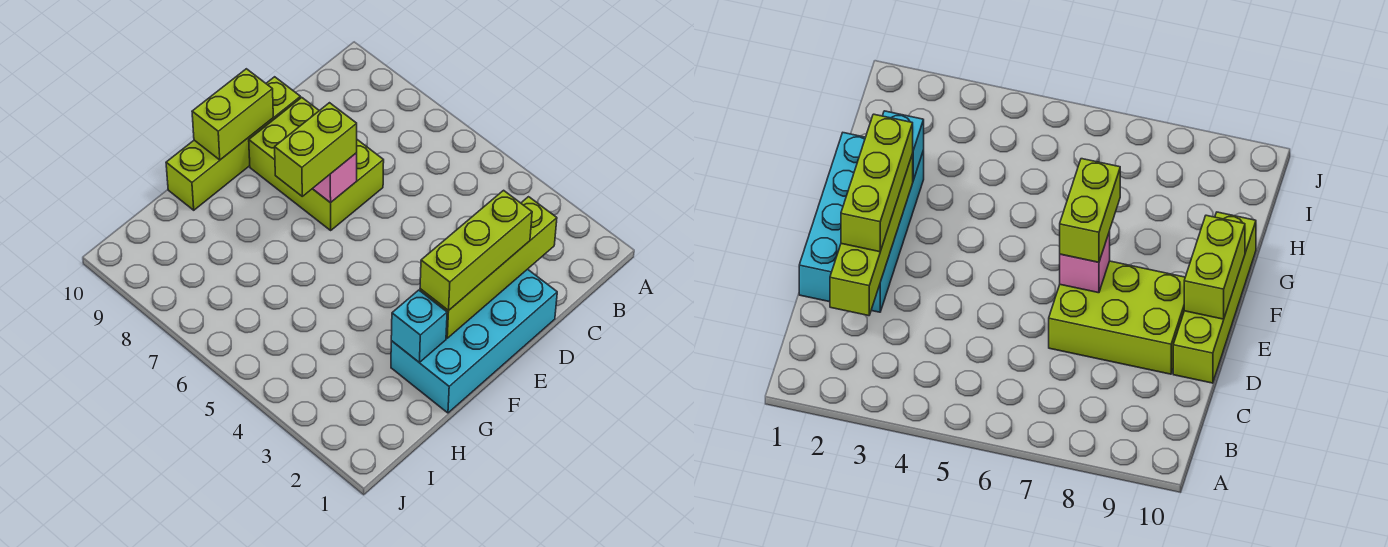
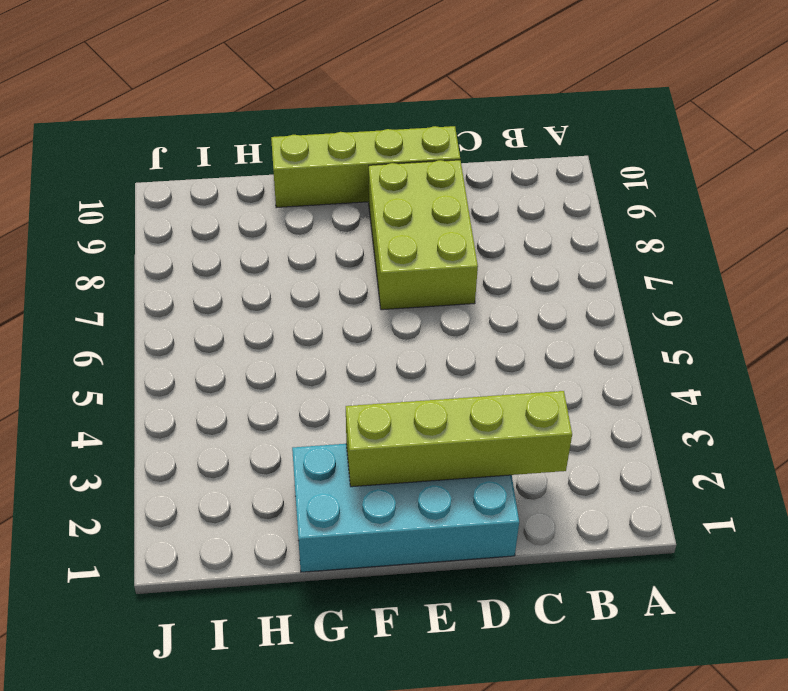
none -> pink 1x1 brick [313,153,357,203]
none -> lime 1x2 brick [192,69,273,160]

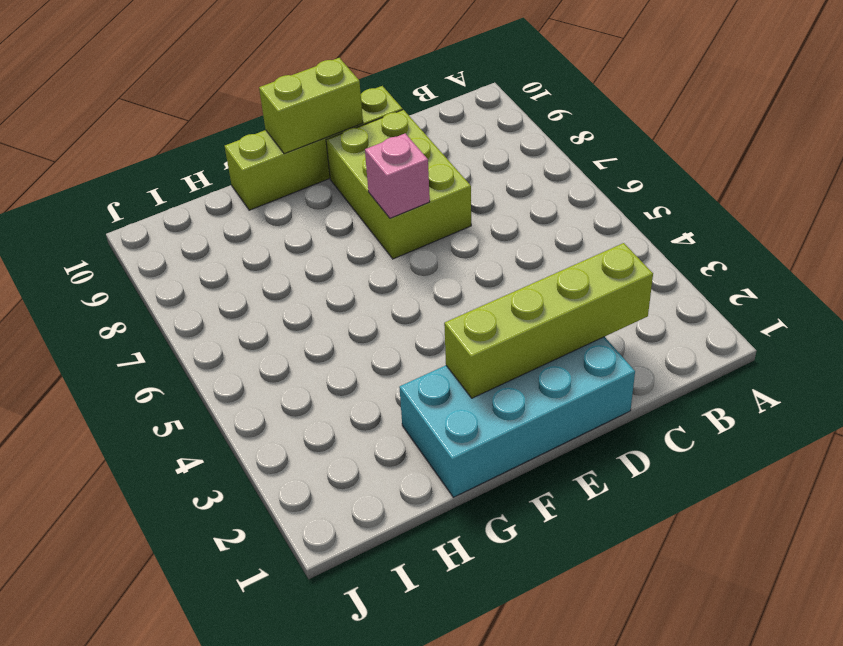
none -> cyan 1x1 brick [391,290,447,362]
none -> lime 1x3 brick [420,190,532,311]

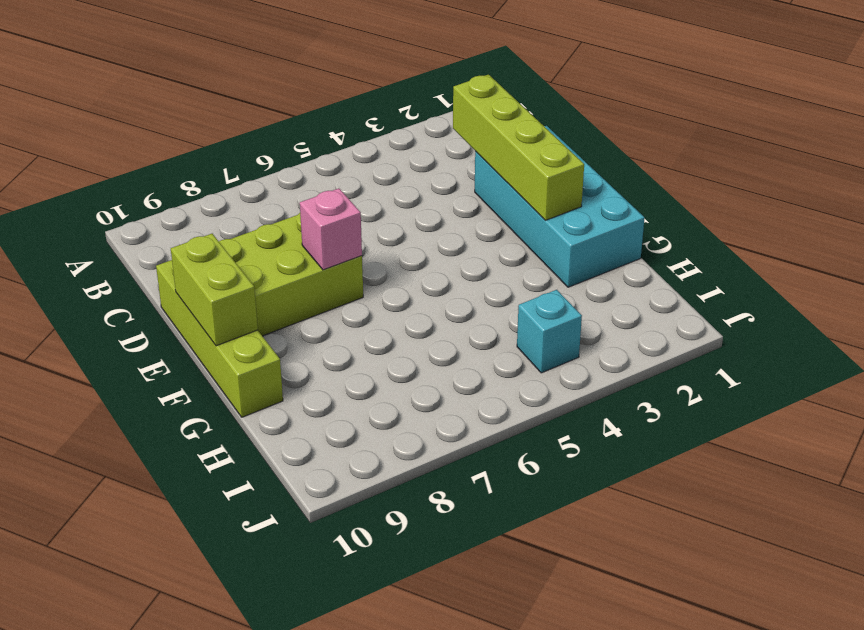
cyan 1x1 brick [517,290,582,373] -> cyan 1x1 brick moved to [391,290,447,362]
none -> lime 1x3 brick [420,190,532,311]
none -> lime 1x2 brick [275,103,357,196]

